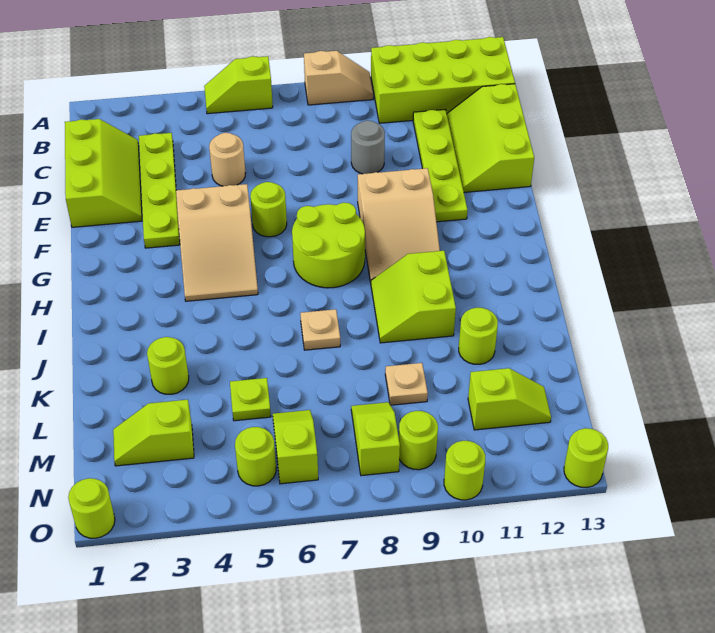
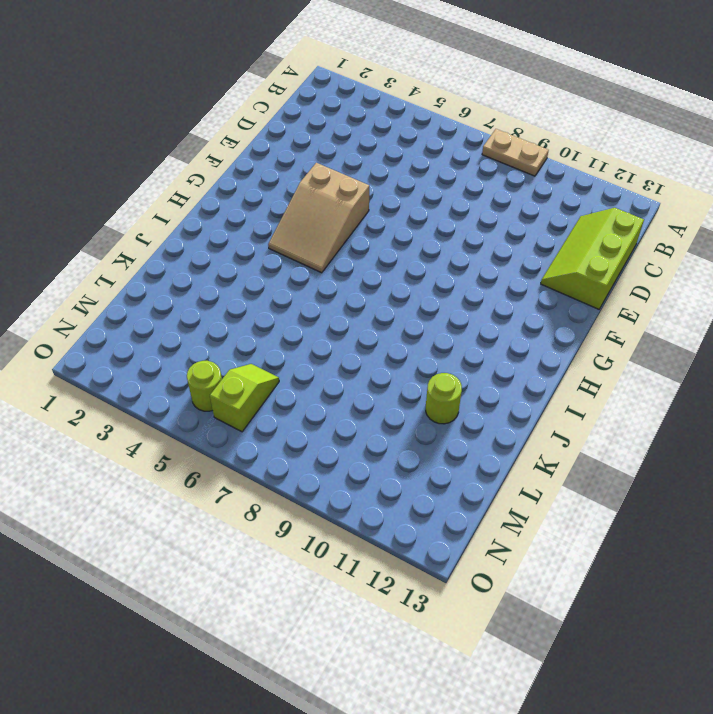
tan 1x2 plate [482,129,549,176] -> tan 1x2 slope [304,51,373,105]
none -> lime 1x2 slope [204,56,273,114]
none -> lime 2x4 brick [371,37,515,123]
none -> lime 2x3 slope [65,119,142,227]

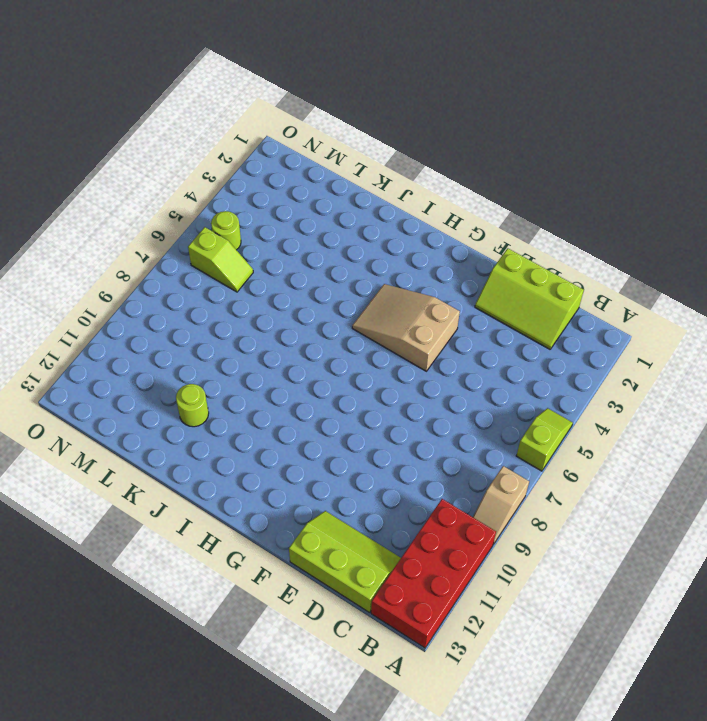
red 2x4 brick [371,499,496,648] -> lime 2x4 brick [371,37,515,123]
none -> lime 1x4 plate [139,133,180,248]
none -> lime 1x4 plate [413,109,468,222]
none -> tan 1x1 round brick [209,133,246,186]

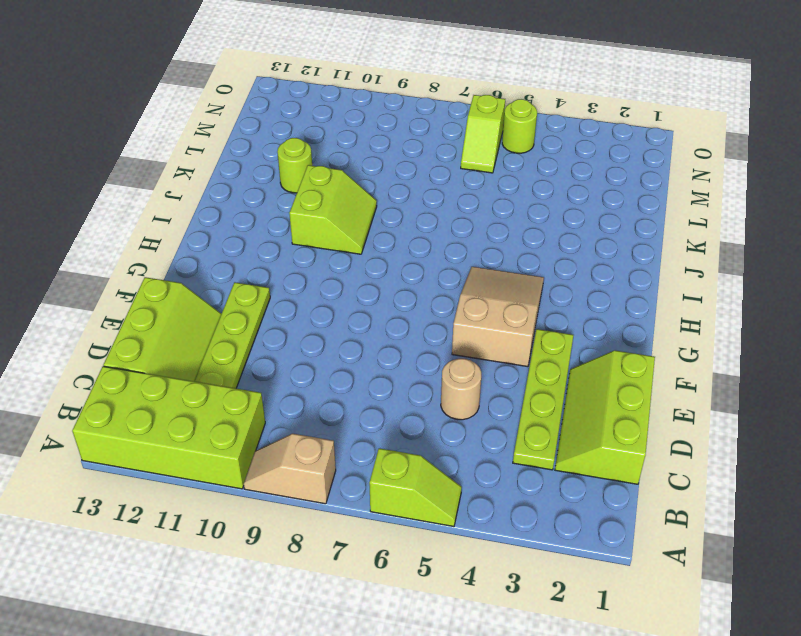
none -> grey 1x1 round brick [351,121,385,174]
none -> lime 1x1 round brick [250,182,287,237]
none -> tan 2x3 slope [358,168,440,282]

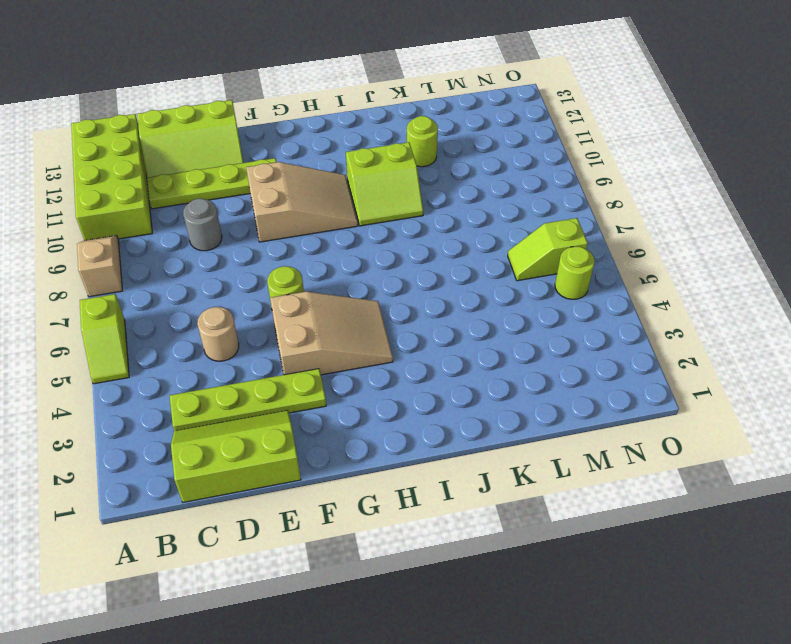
none -> lime 2x2 round brick [292,203,365,288]
none -> tan 1x1 plate [300,309,340,350]
none -> lime 1x1 round brick [147,337,189,394]

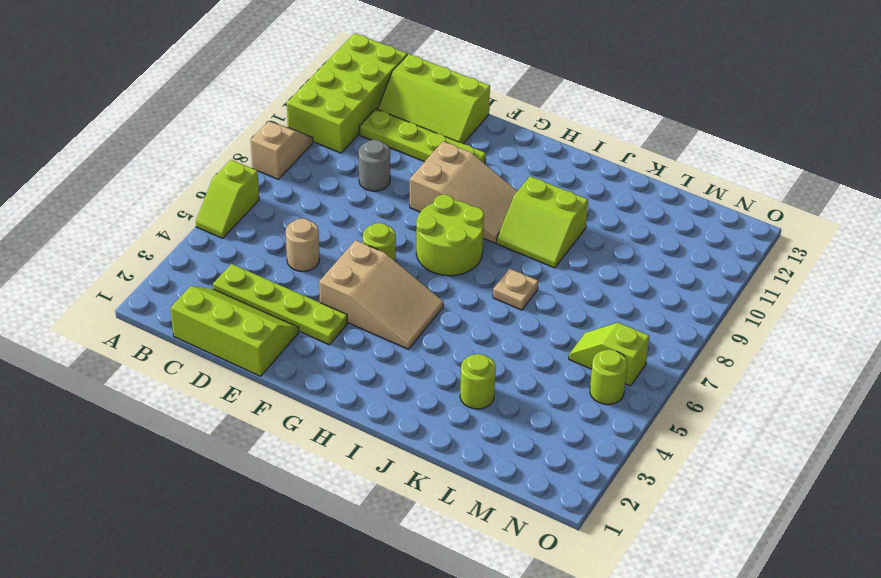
none -> lime 1x1 round brick [459,308,498,364]
none -> lime 1x1 plate [230,378,271,421]
none -> tan 1x1 plate [385,363,428,405]

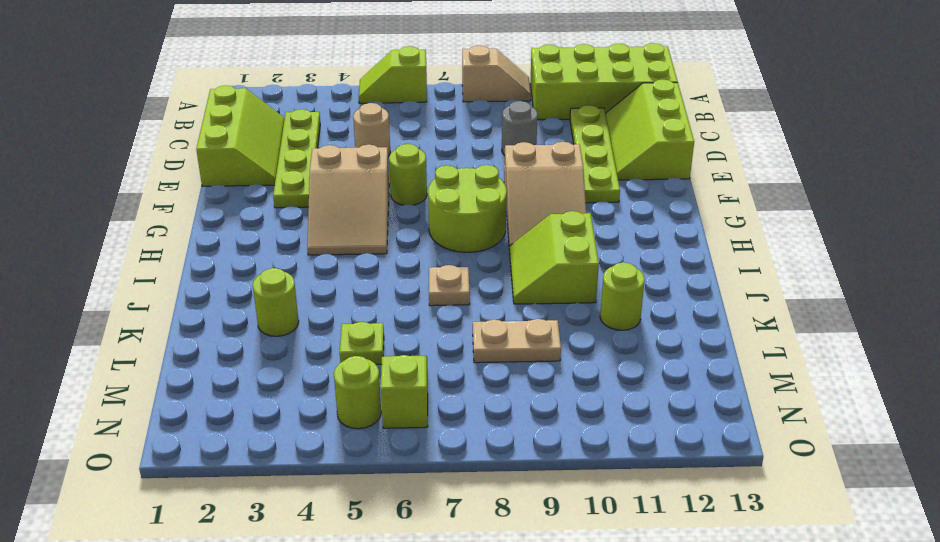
tan 1x2 plate [473,319,561,363] -> tan 1x1 plate [385,363,428,405]
none -> lime 1x2 slope [113,400,194,466]
none -> lime 1x2 slope [351,402,400,476]
none -> lime 1x2 slope [468,368,551,430]

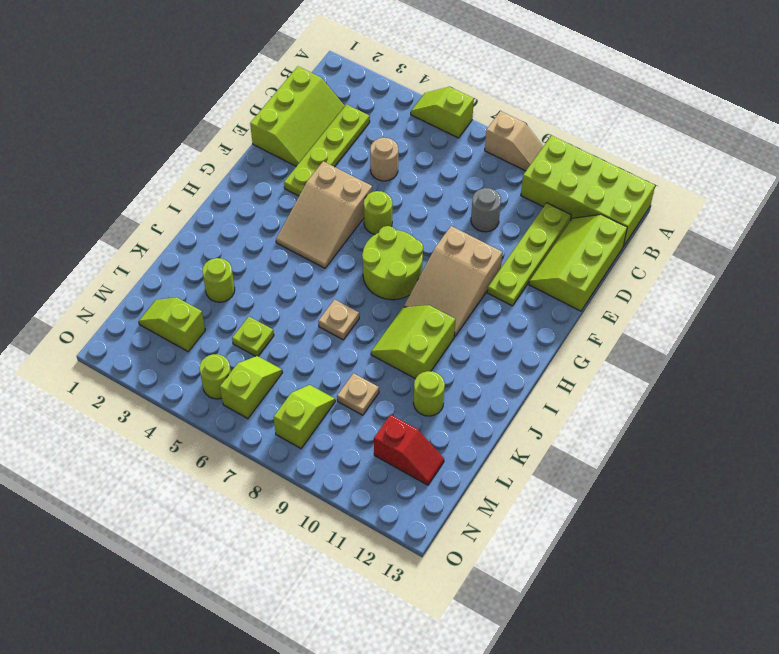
red 1x2 slope [374,415,444,485] -> lime 1x2 slope [468,368,551,430]
none -> lime 1x1 round brick [399,411,438,470]
none -> lime 1x1 round brick [68,478,115,538]
none -> lime 1x1 round brick [444,441,485,500]

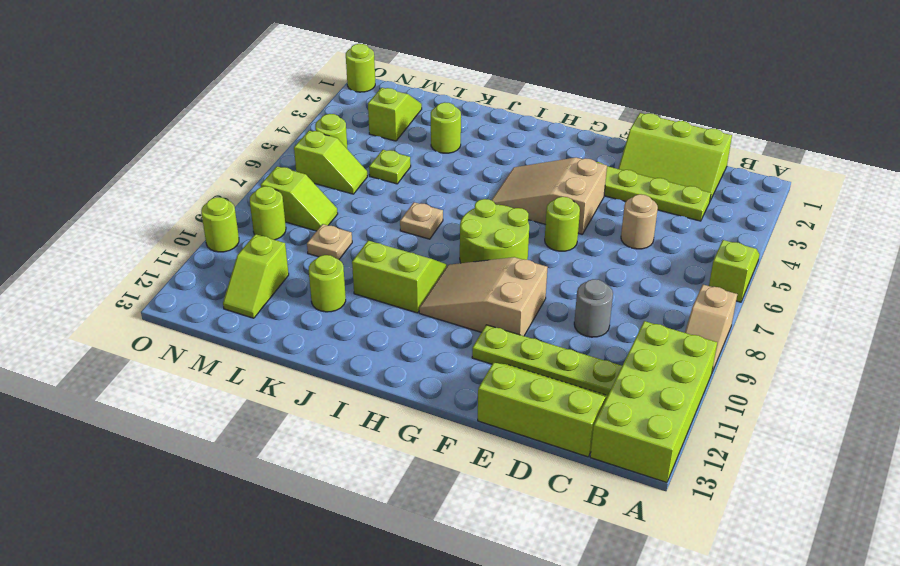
none -> lime 1x1 round brick [564,428,608,487]

